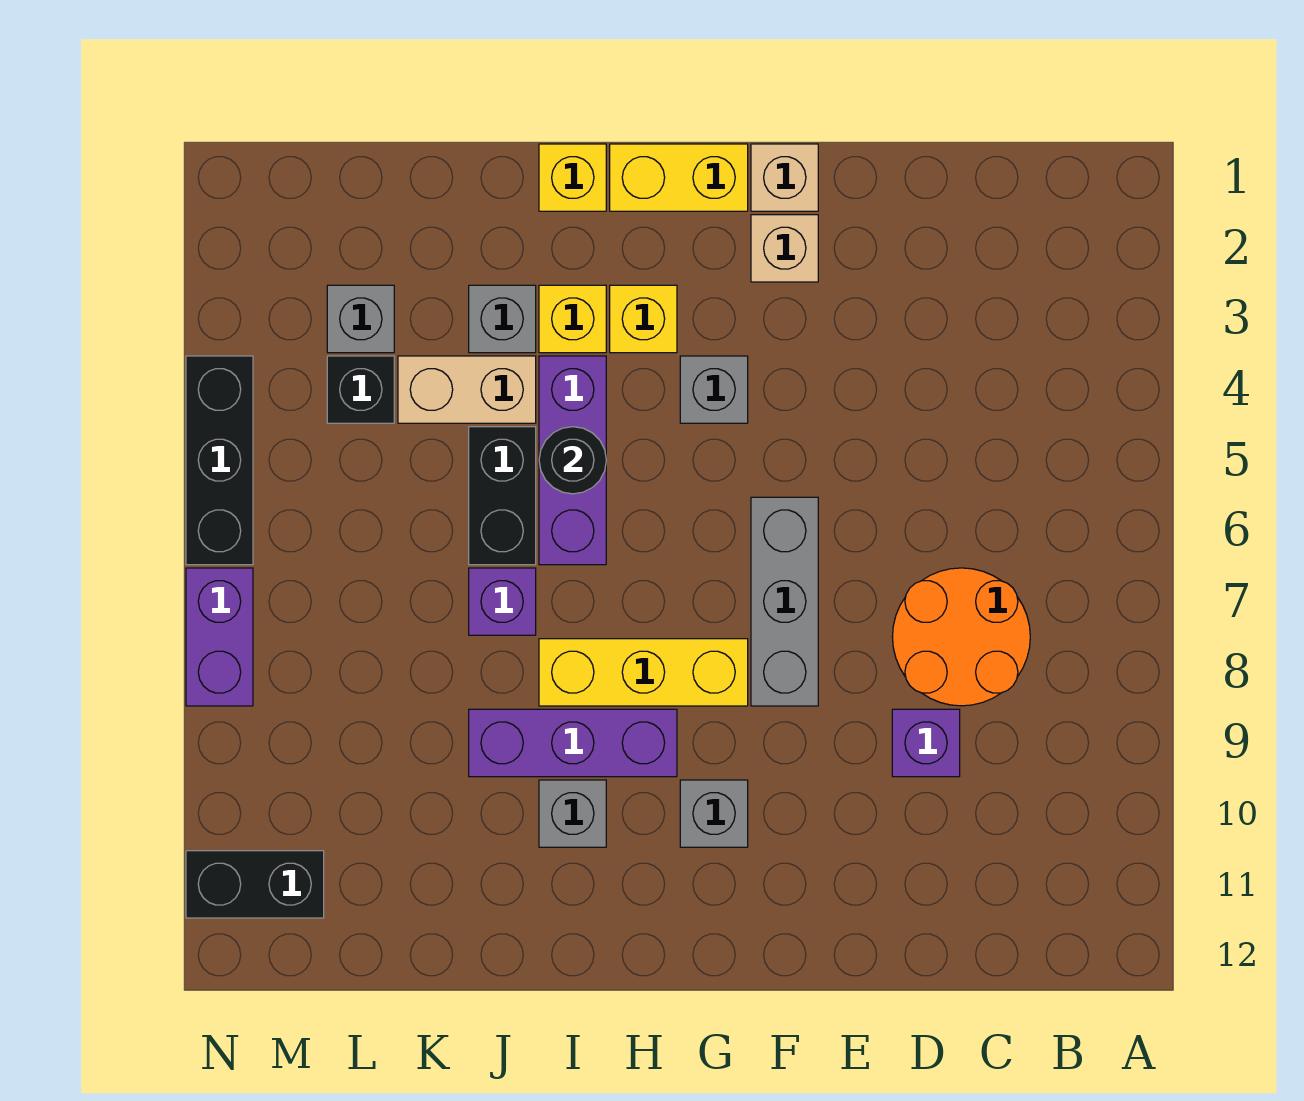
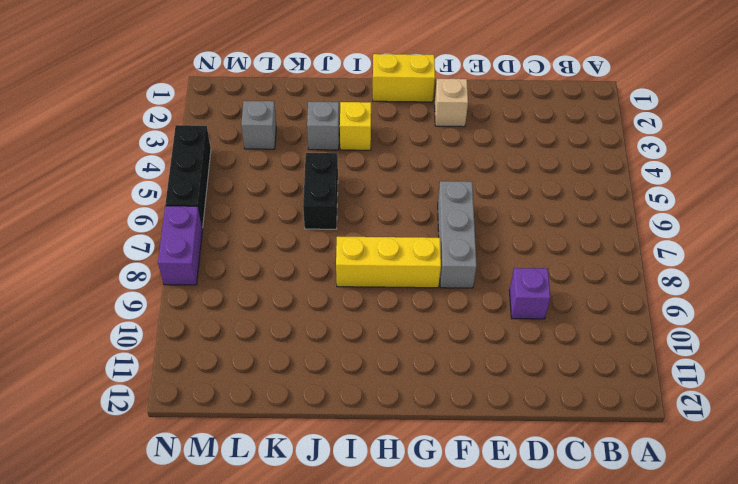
none -> orange 2x2 round brick [892,568,1030,706]
none -> tan 1x1 brick [751,144,818,211]
none -> grey 1x1 brick [680,356,748,423]

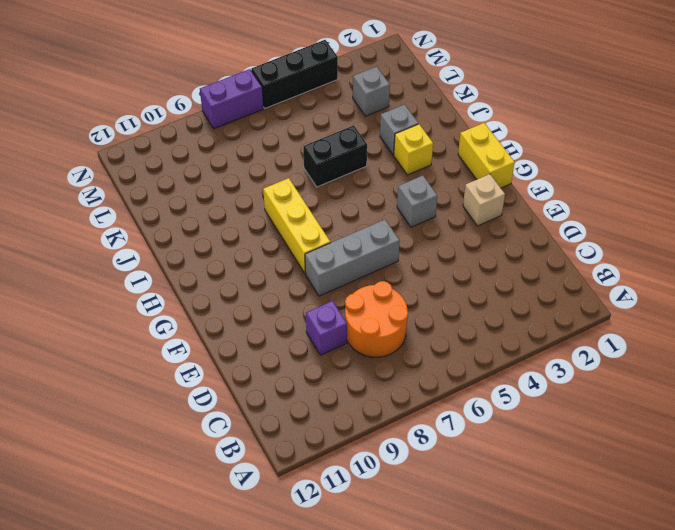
none -> tan 1x1 brick [751,144,818,211]
none -> grey 1x1 brick [680,780,748,847]
none -> yellow 1x1 brick [610,285,677,353]

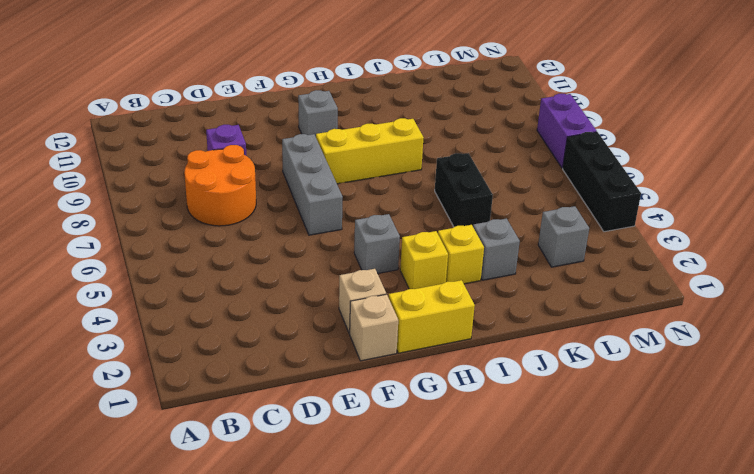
none -> purple 1x3 brick [469,709,677,777]
none -> yellow 1x1 brick [539,144,606,211]
none -> purple 1x3 brick [539,356,606,565]

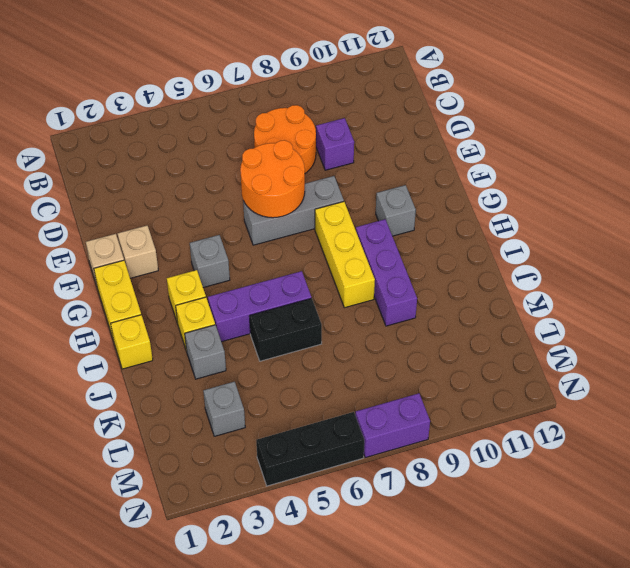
orange 2x2 round brick [240,140,305,218] -> none
none -> grey 1x1 brick [539,780,606,847]
none -> tan 1x2 brick [398,356,536,423]
none -> purple 1x1 brick [469,568,536,635]

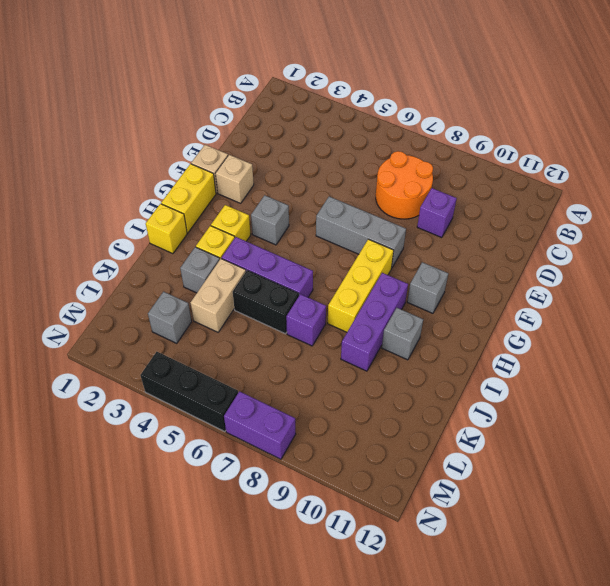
none -> black 1x1 brick [327,356,394,423]
none -> black 1x2 brick [186,851,324,918]
none -> black 1x1 round brick [539,427,606,494]

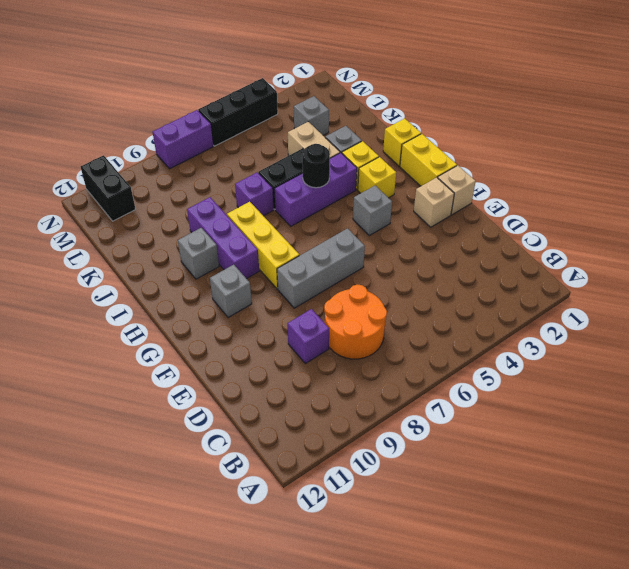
none -> black 1x1 brick [327,356,394,423]

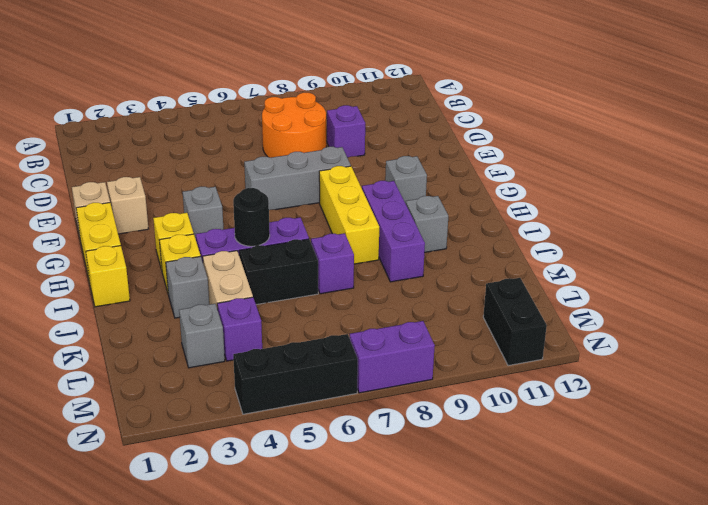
purple 1x1 brick [217,297,262,361] -> black 1x1 brick [327,356,394,423]

